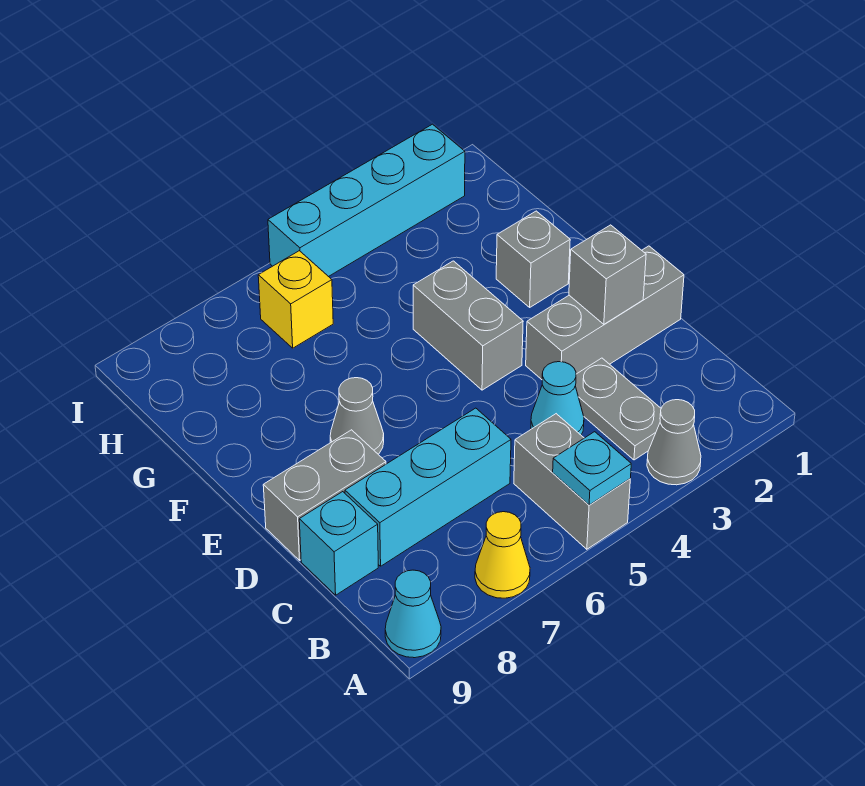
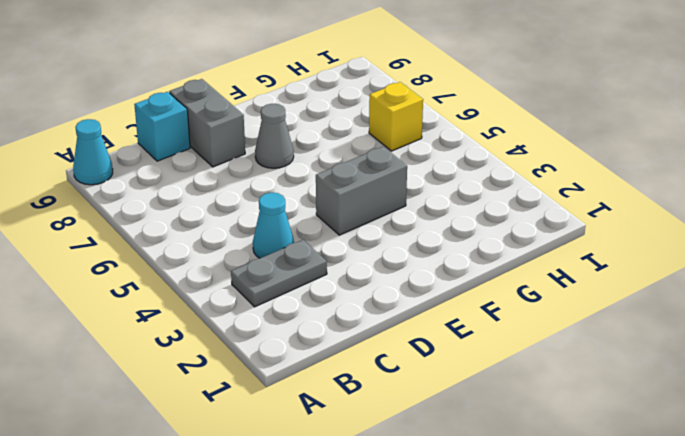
none -> grey 1x1 cone [647,400,701,485]
none -> grey 1x2 brick [514,414,630,549]
none -> yellow 1x1 cone [475,512,530,598]

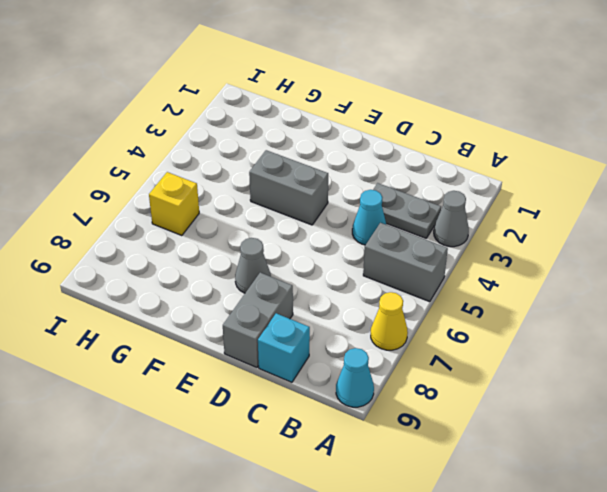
none -> cyan 1x3 brick [345,408,511,566]
none -> grey 1x3 brick [526,246,684,380]
none -> grey 1x1 brick [496,211,570,307]

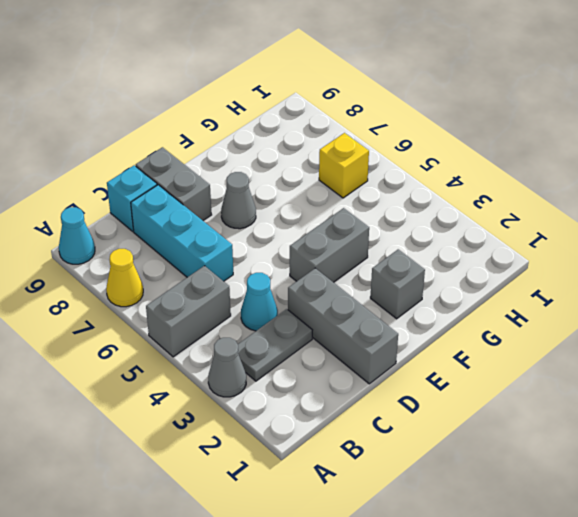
none -> cyan 1x4 brick [268,124,465,277]
none -> cyan 1x1 plate [553,432,631,505]
none -> grey 1x1 brick [569,225,646,324]

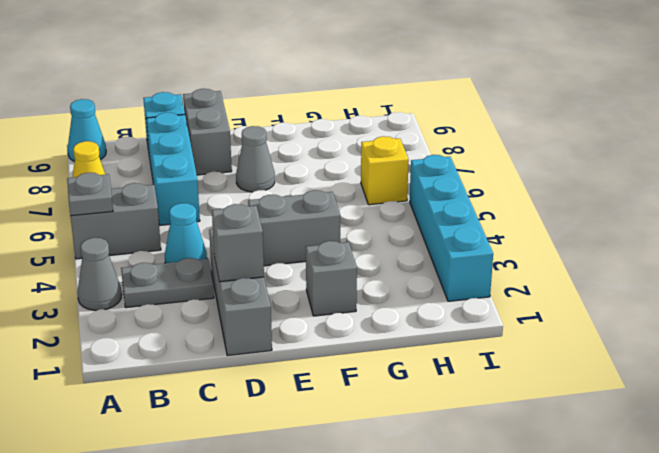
grey 1x1 plate [67,173,113,216] -> cyan 1x1 plate [553,432,631,505]

